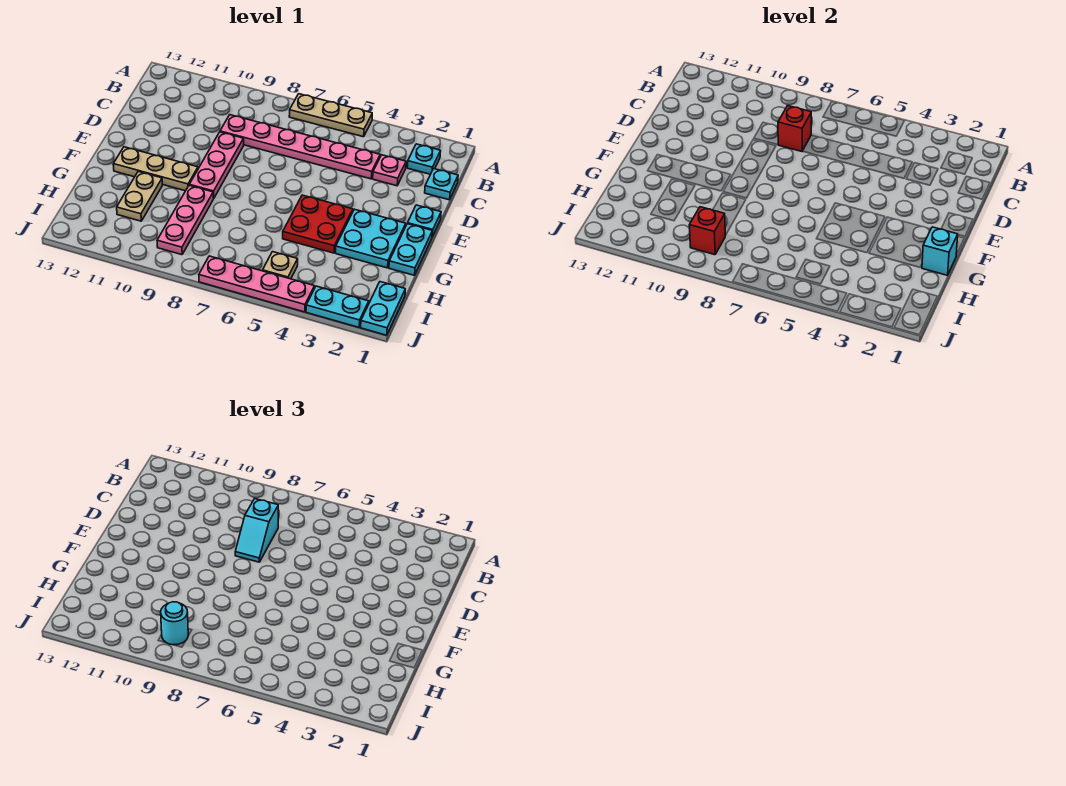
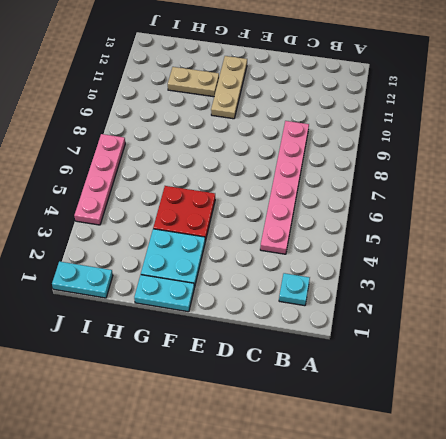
none -> tan 1x3 plate [289,94,372,137]
none -> cyan 1x1 plate [425,169,458,200]
none -> pink 1x1 plate [373,155,406,186]

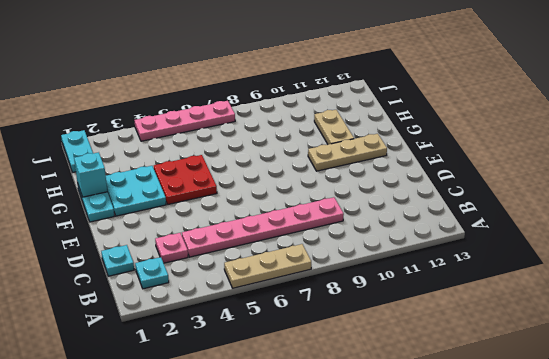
none -> pink 1x3 plate [189,132,244,199]
none -> cyan 1x1 plate [407,205,441,237]
none -> pink 1x3 plate [157,185,213,255]

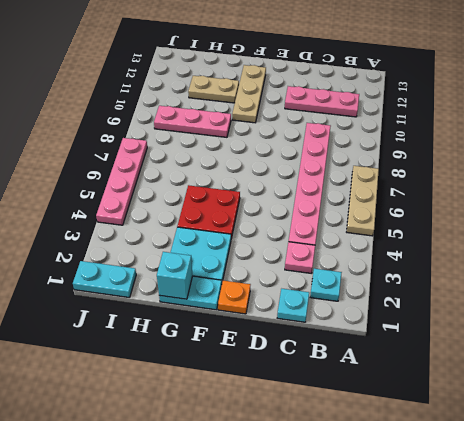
pink 1x3 plate [285,86,359,117] -> pink 1x3 plate moved to [189,132,244,199]
orange 1x1 plate [218,281,250,314] -> cyan 1x1 plate [407,205,441,237]
none -> tan 1x1 plate [263,252,298,279]
none -> cyan 1x2 plate [306,286,369,327]
none -> red 1x1 brick [778,106,811,151]

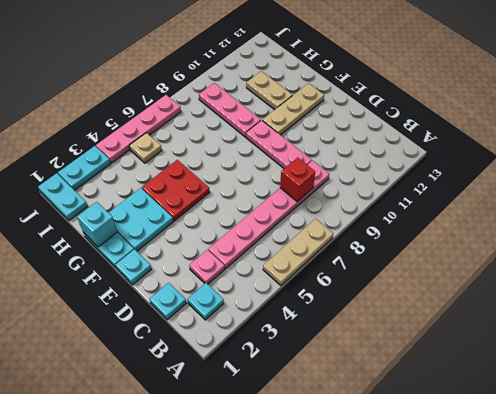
none -> red 1x1 brick [689,207,725,255]
none -> cyan 1x2 slope [235,499,278,562]
none -> cyan 1x1 round brick [161,602,189,645]

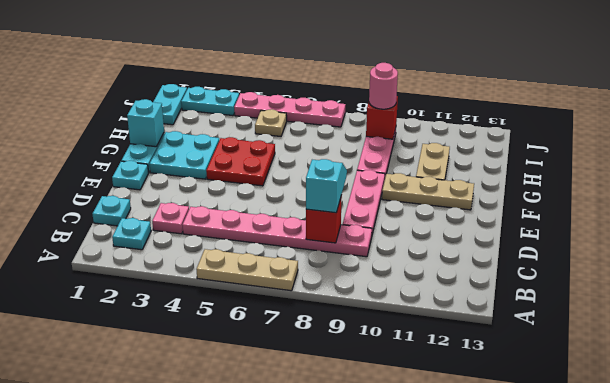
pink 1x1 round brick [369,63,398,109] -> cyan 1x1 round brick [161,602,189,645]

